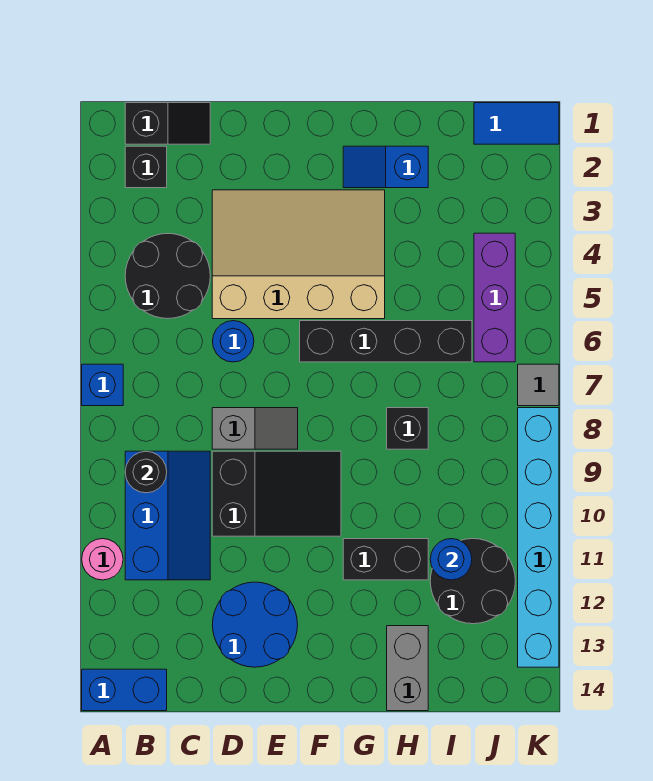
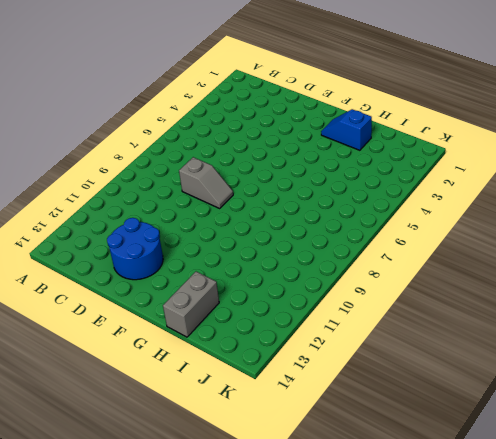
none -> blue 1x1 brick [82,364,123,406]
none -> pink 1x1 round brick [82,539,123,580]
none -> blue 1x2 brick [82,669,167,711]

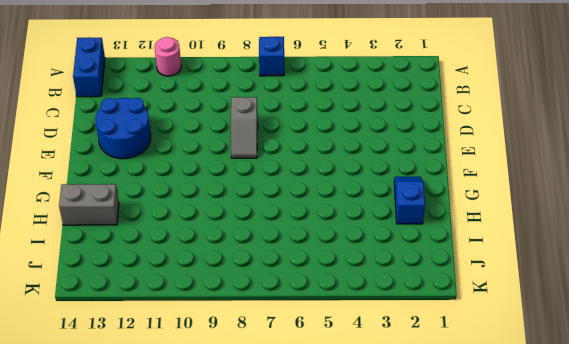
none -> black 1x2 slope [125,103,210,144]
none -> black 1x1 brick [125,146,167,188]
none -> black 2x2 round brick [125,234,210,319]

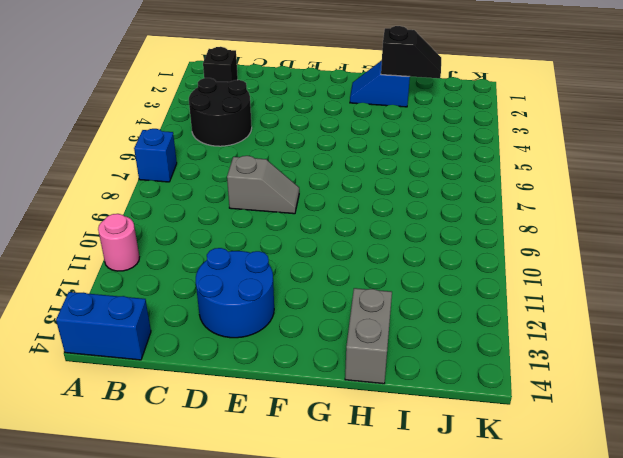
black 1x2 slope [381,26,441,78] -> black 1x2 slope moved to [125,103,210,144]
none -> blue 2x3 slope [125,451,210,580]
none -> tan 3x4 slope [212,190,385,319]
none -> blue 1x1 round brick [213,321,254,362]

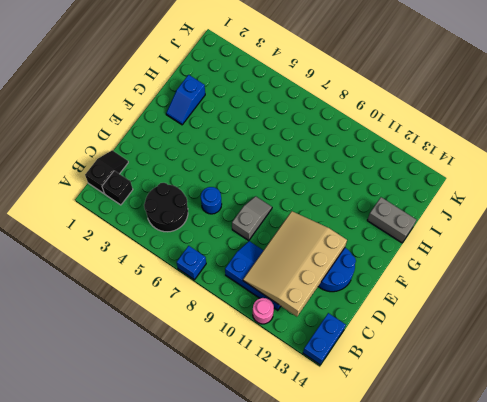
tan 3x4 slope [243,211,347,317] -> tan 3x4 slope moved to [212,190,385,319]
none -> black 2x3 slope [212,451,341,536]
none -> black 1x4 brick [300,321,472,362]
none -> black 1x2 brick [343,539,428,580]

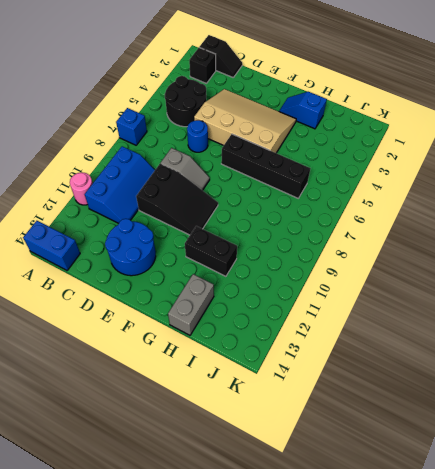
none -> black 1x1 brick [387,408,428,449]
none -> black 2x2 round brick [430,539,515,624]
none -> blue 1x2 tile [474,103,559,144]

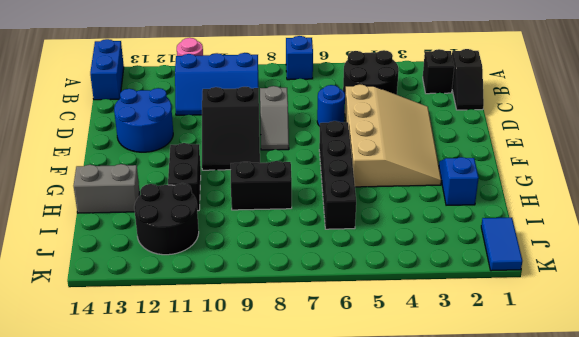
black 1x2 brick [231,161,292,210] -> black 1x1 brick [387,408,428,449]
none -> purple 1x3 brick [474,233,515,362]
none -> grey 1x1 tile [518,364,559,406]
none -> cyan 1x6 brick [518,408,559,667]

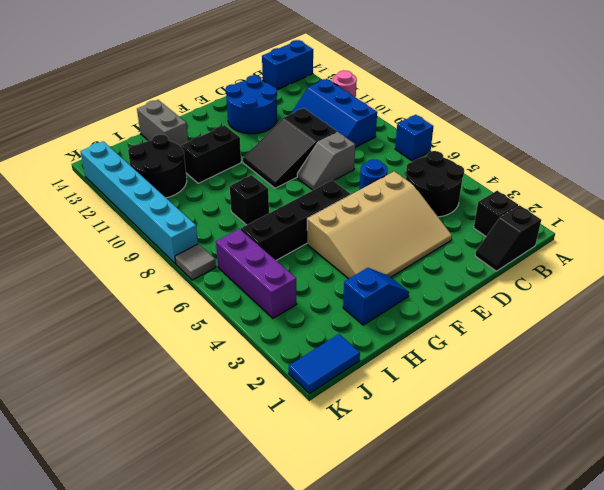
none -> black 1x1 round brick [125,451,167,493]
none -> blue 1x1 round brick [430,539,472,580]

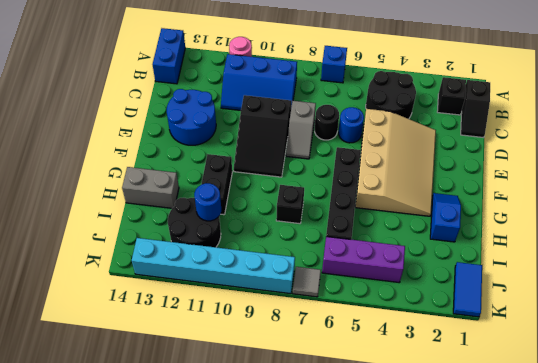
black 1x1 round brick [315,105,339,140] -> black 1x1 round brick moved to [125,451,167,493]

